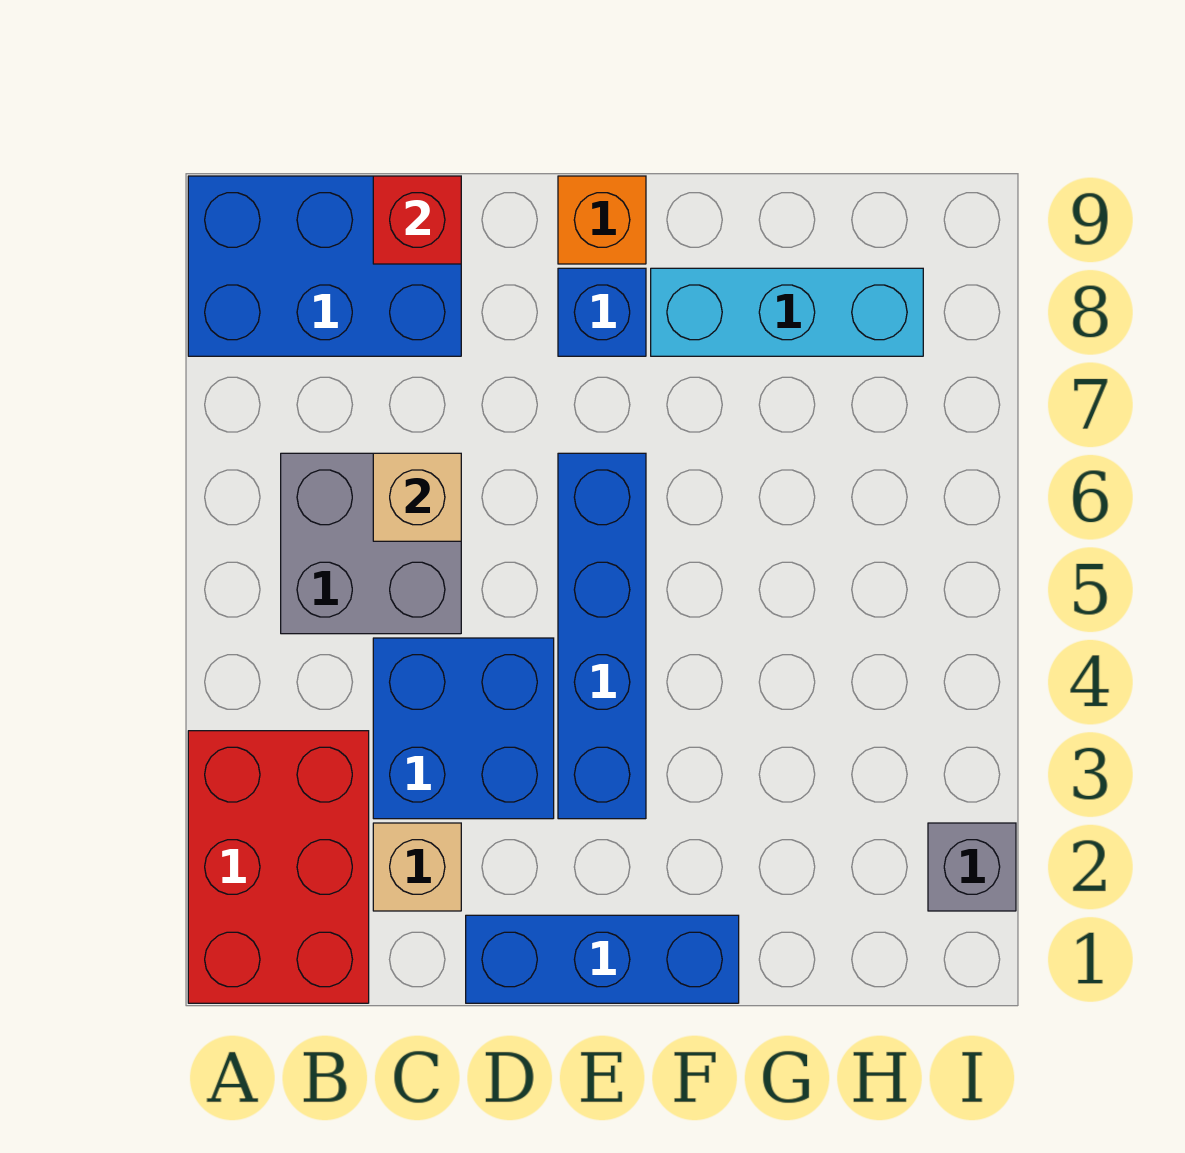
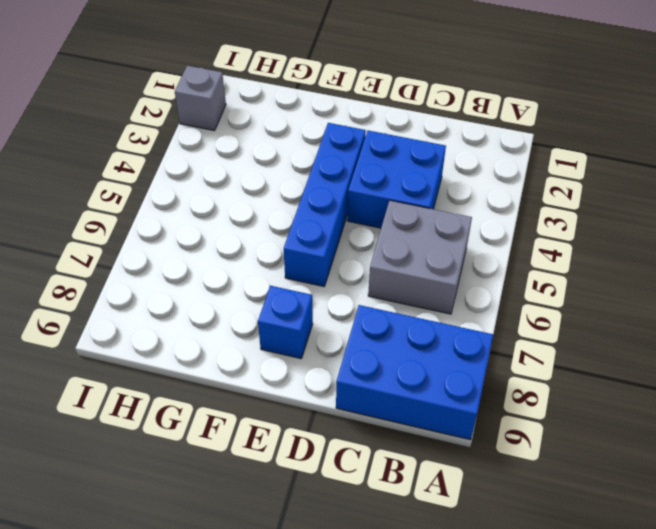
none -> red 2x3 brick [188,731,369,1003]
none -> tan 1x1 brick [373,823,461,911]
none -> blue 1x3 brick [466,915,739,1003]

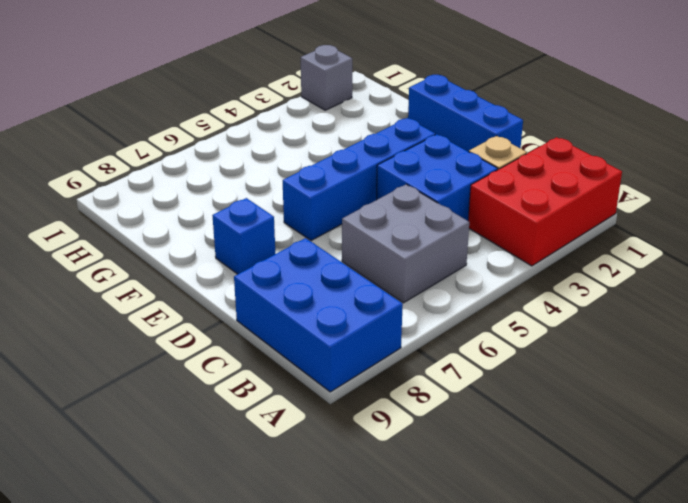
none -> orange 1x1 brick [558,176,646,264]
none -> cyan 1x3 brick [651,268,923,356]
none -> tan 1x1 brick [373,453,461,541]

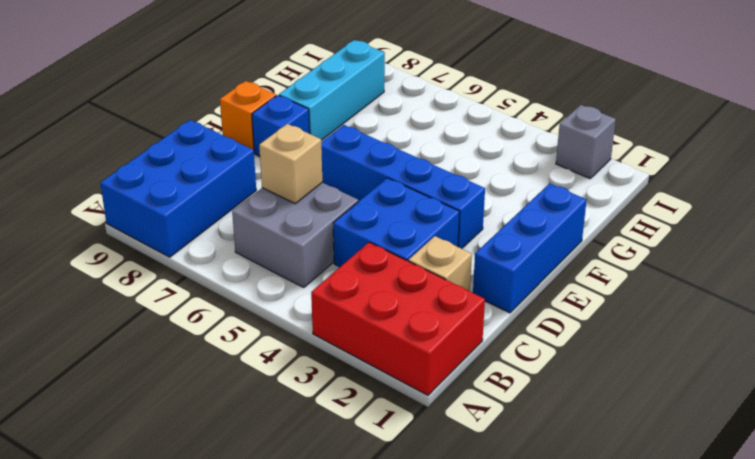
none -> red 1x1 brick [373,176,461,264]

